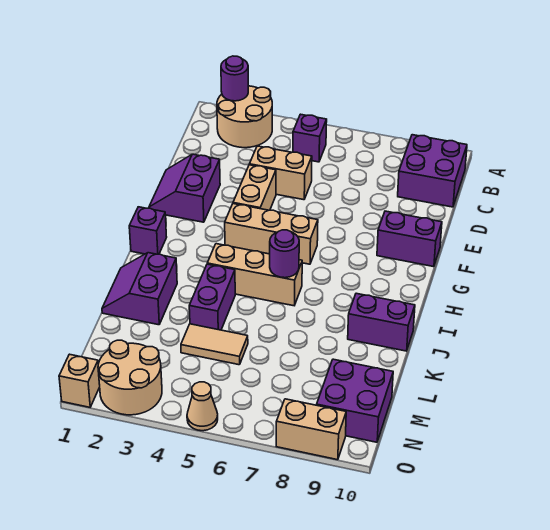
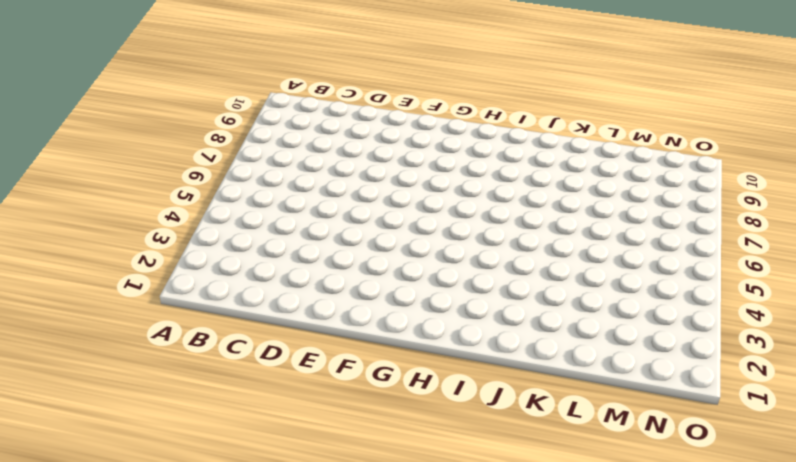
none -> tan 2x2 round brick [217,86,272,148]
none -> purple 1x1 brick [293,114,327,162]
none -> purple 2x2 brick [398,135,467,207]

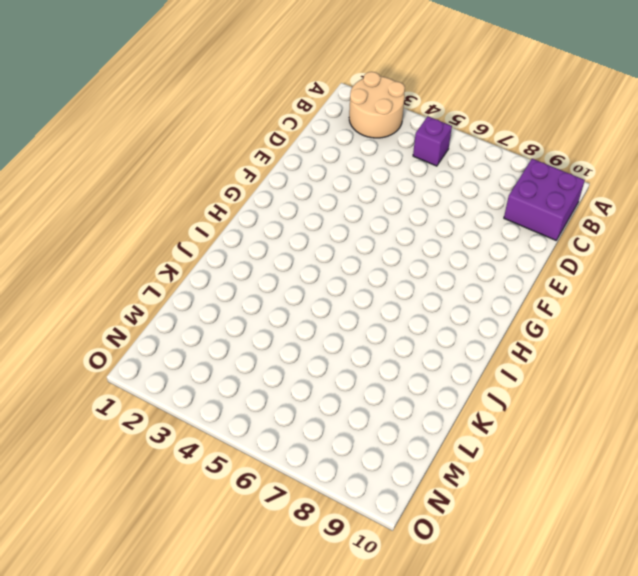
none -> tan 1x2 brick [249,146,312,200]
none -> purple 2x2 slope [149,154,220,222]
none -> tan 1x2 brick [233,165,276,210]

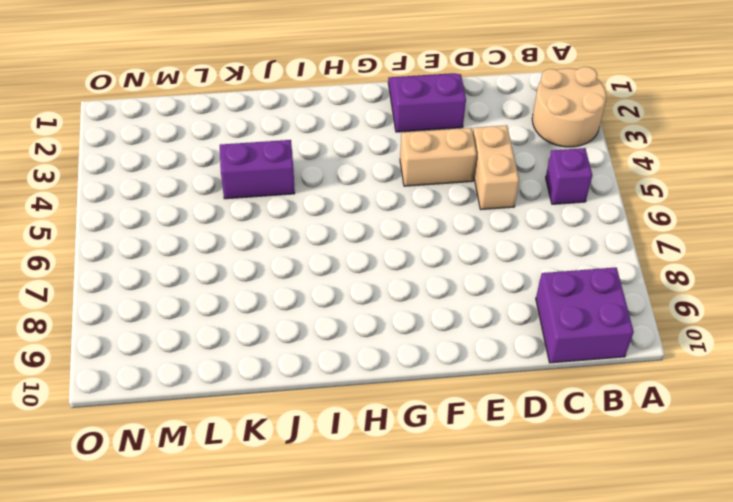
none -> purple 1x2 brick [377,211,442,267]
none -> tan 1x3 brick [225,204,318,264]
none -> purple 1x1 brick [129,207,167,254]

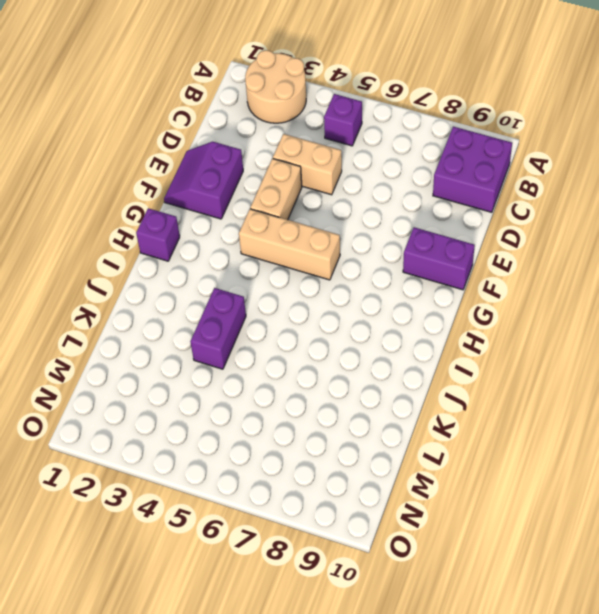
none -> tan 1x3 brick [207,244,302,306]
none -> purple 2x2 slope [102,253,177,325]
none -> purple 1x2 brick [348,293,415,351]

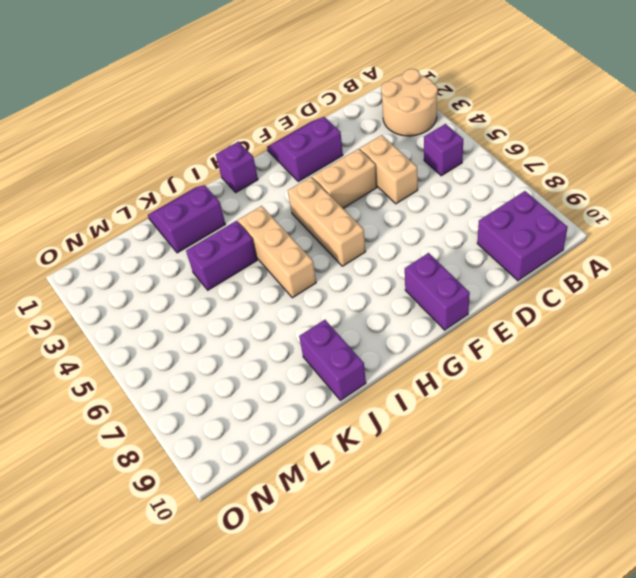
none -> tan 1x2 tile [181,324,248,365]
none -> purple 2x2 brick [317,359,393,442]
none -> tan 2x2 round brick [98,340,162,415]

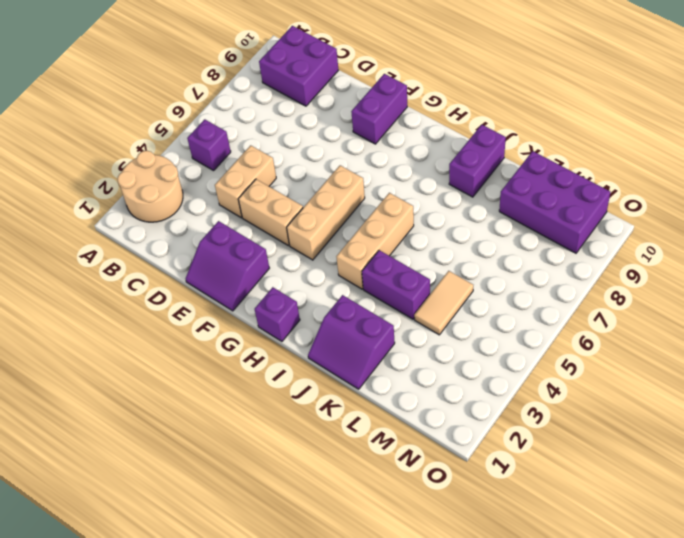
purple 2x3 brick [499,151,610,253] -> purple 2x2 brick [317,359,393,442]
none -> tan 2x2 round brick [98,340,162,415]
none -> tan 1x1 brick [59,354,100,407]
none -> tan 1x1 cone [187,382,218,431]

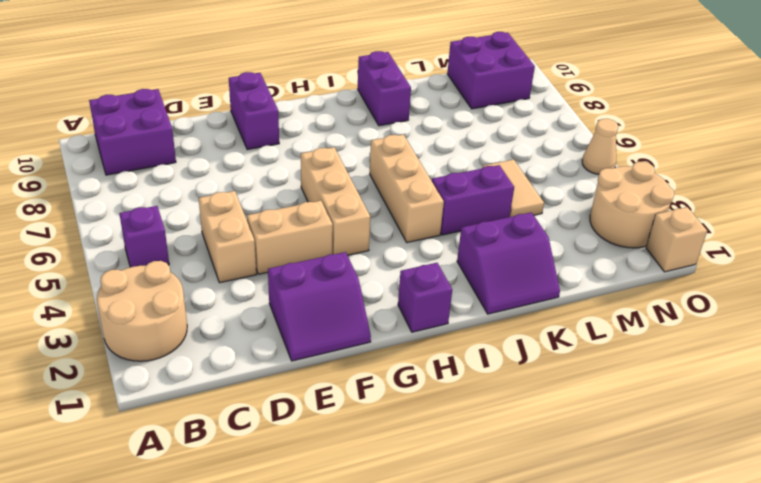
none -> tan 1x2 brick [276,399,346,460]
none -> purple 1x1 round brick [221,56,248,101]
none -> purple 1x1 round brick [270,230,299,278]

